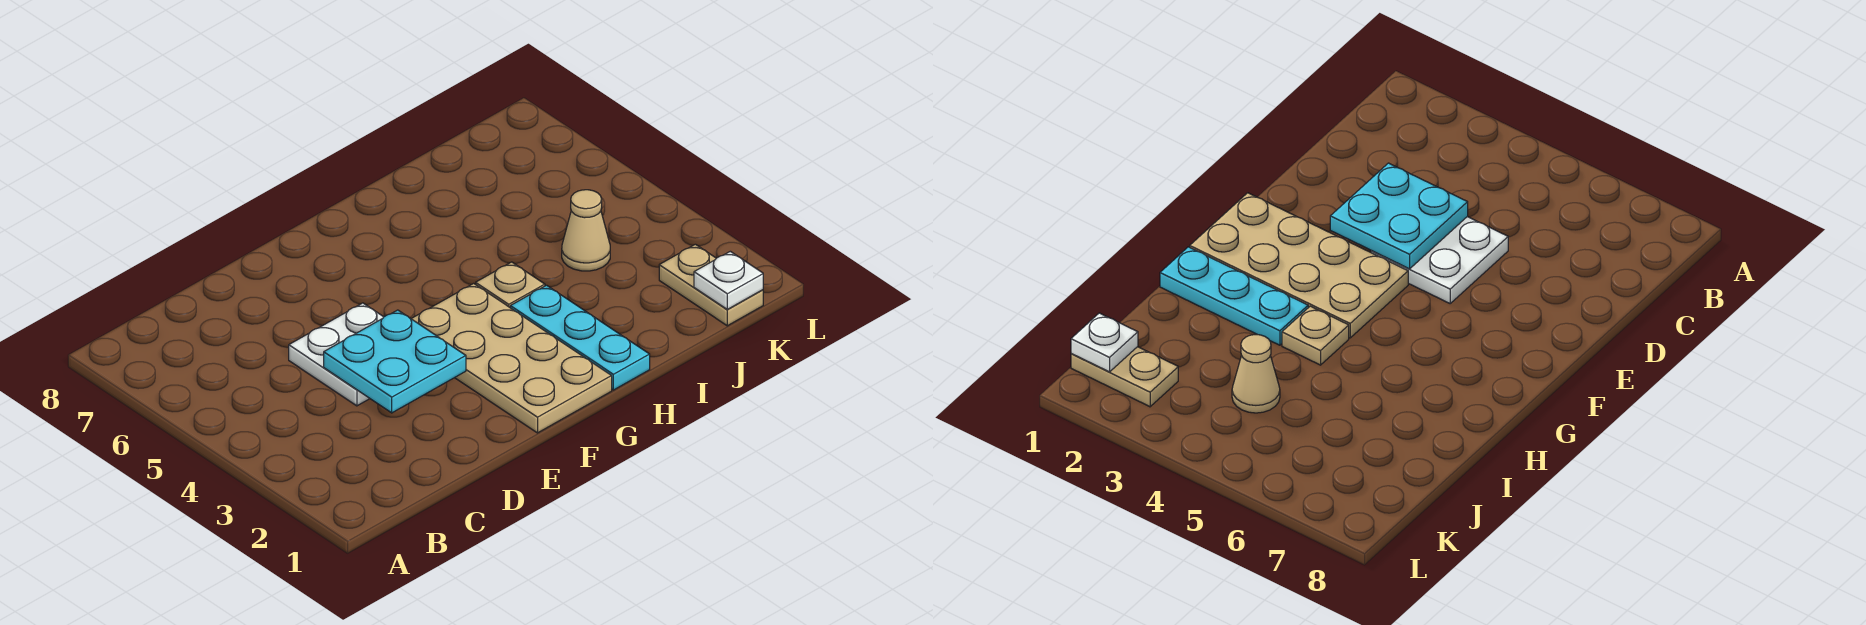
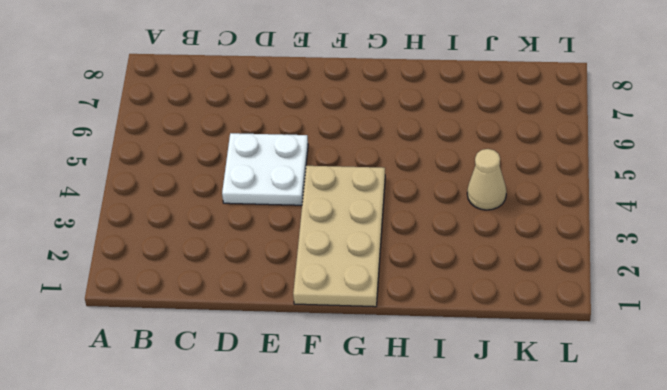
none -> cyan 1x3 plate [510,285,650,390]
none -> tan 1x1 plate [476,262,545,307]

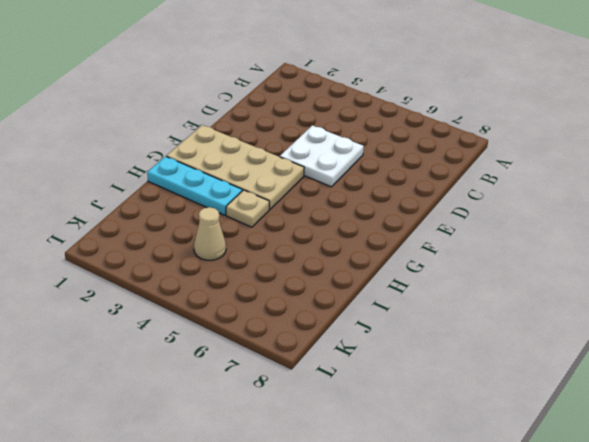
none -> tan 1x2 plate [659,244,763,326]
none -> cyan 2x2 plate [324,310,466,413]

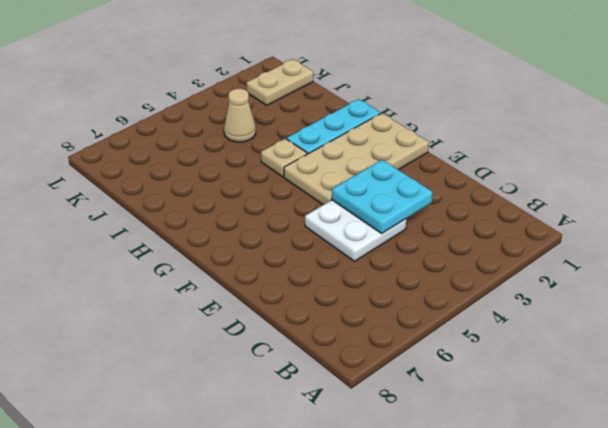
none -> white 1x1 plate [694,251,763,309]

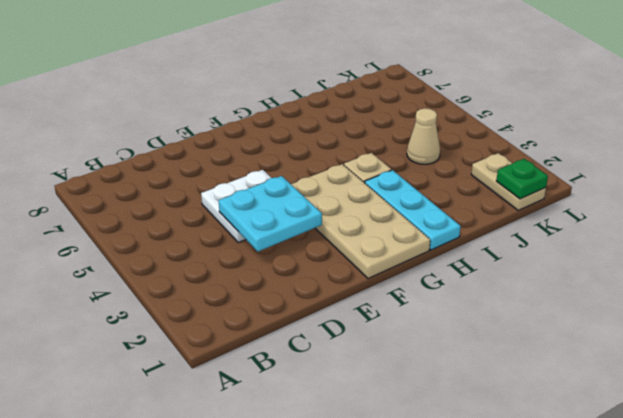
green 1x1 plate [496,159,548,199] -> white 1x1 plate [694,251,763,309]

